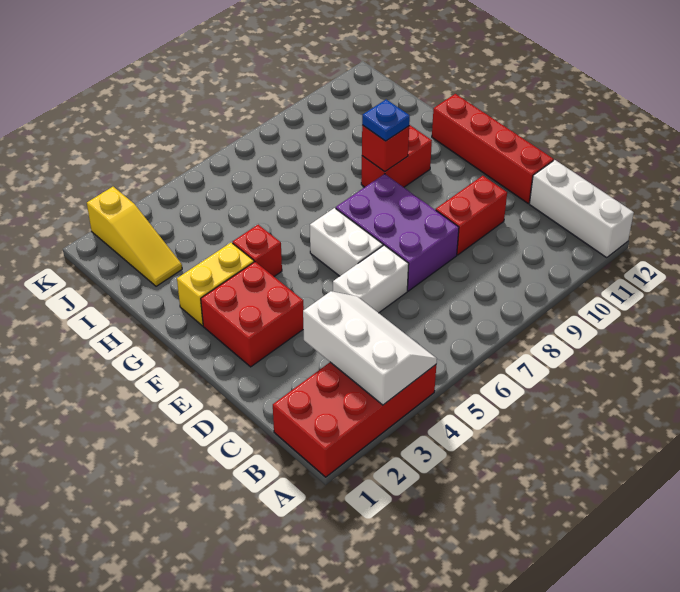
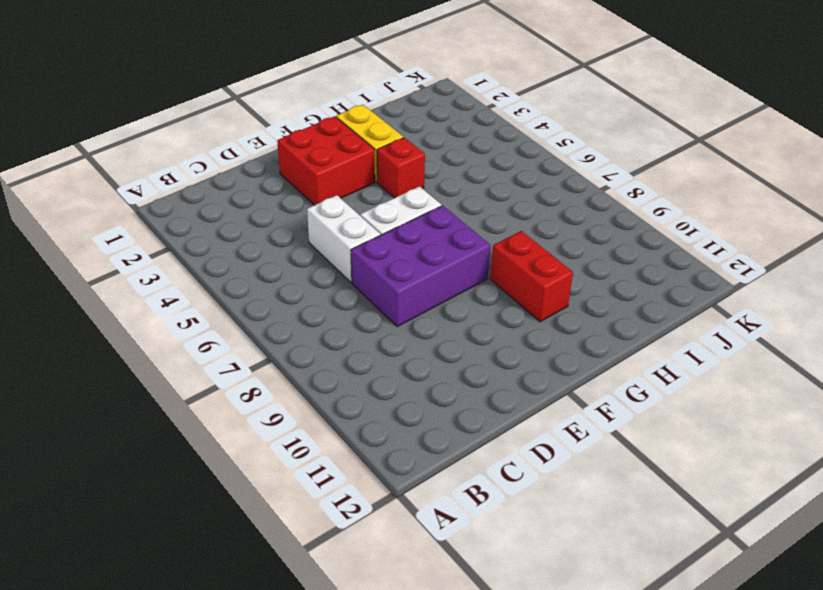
none -> red 2x4 brick [273,362,436,477]
none -> white 1x3 brick [529,160,634,258]
none -> red 1x2 brick [436,176,507,255]

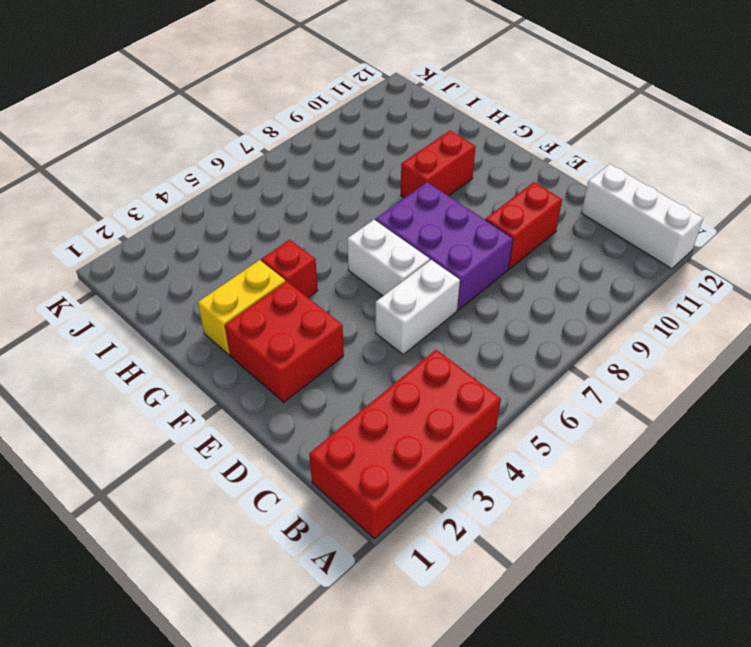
none -> red 1x4 brick [432,94,554,203]
none -> yellow 1x3 slope [87,187,182,286]
none -> white 2x3 slope [303,291,437,405]

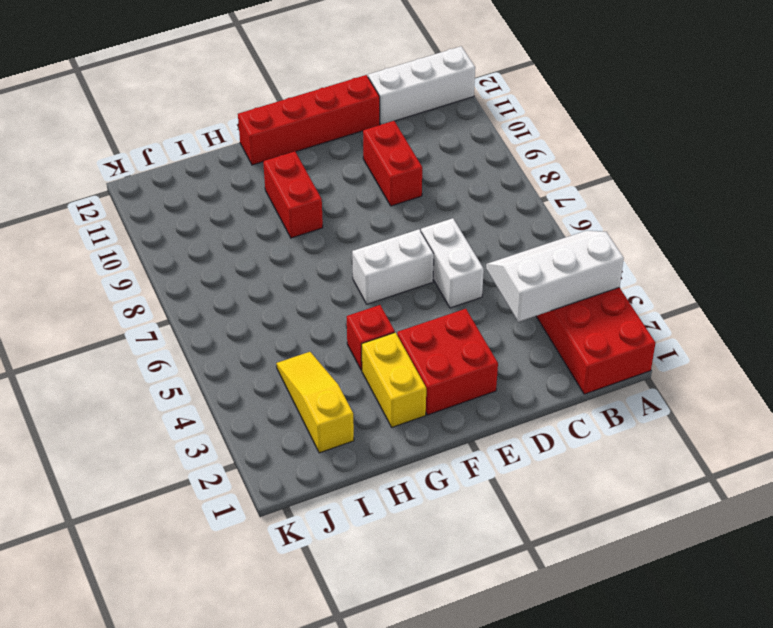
yellow 1x3 slope [276,352,354,453] -> yellow 1x3 slope turned to [87,187,182,286]
none -> purple 2x3 brick [336,174,459,291]
none -> red 1x1 brick [362,125,409,172]
none -> blue 1x1 plate [362,99,410,141]

